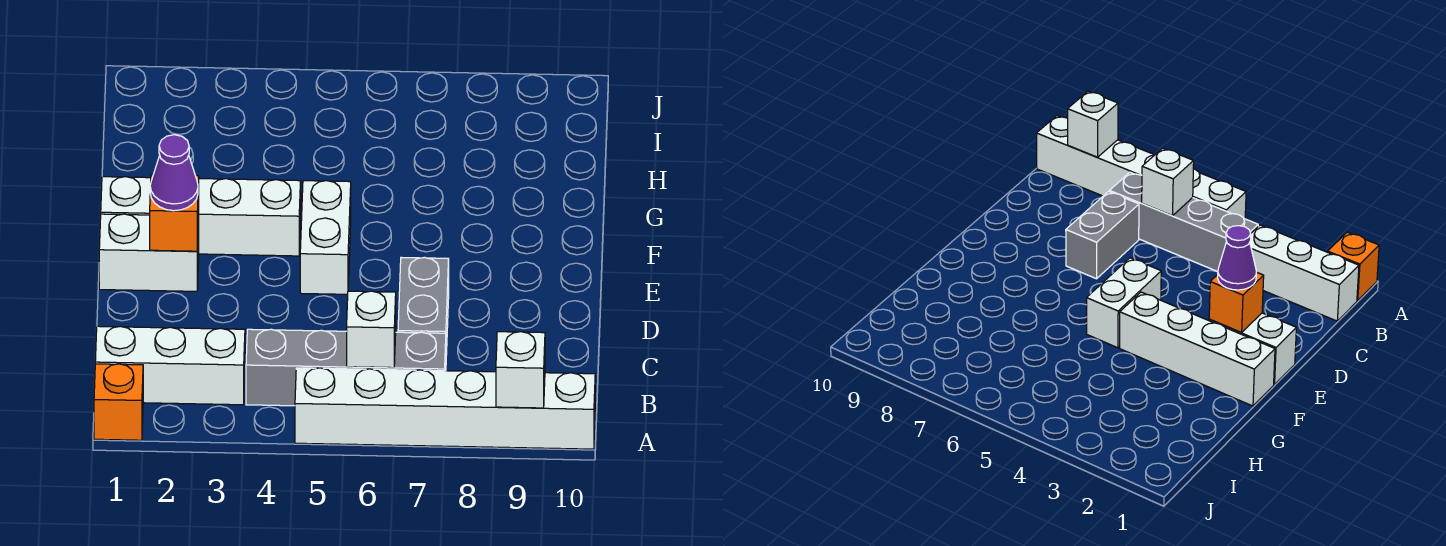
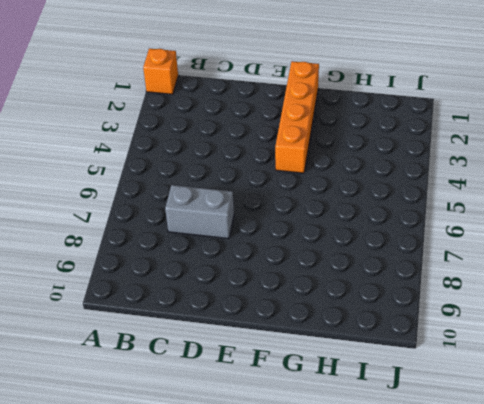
orange 1x4 brick [275,61,319,173] -> white 1x4 brick [101,177,301,256]
none -> white 1x6 brick [295,368,595,449]
none -> white 1x3 brick [95,326,245,405]
none -> grey 1x4 brick [246,329,446,406]

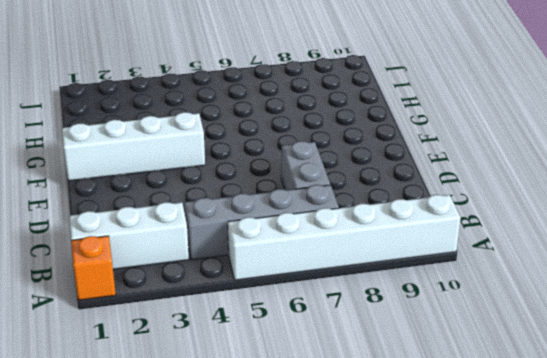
none -> white 1x2 brick [99,214,199,291]
none -> white 1x2 brick [300,181,351,294]
none -> white 1x1 brick [496,332,545,408]

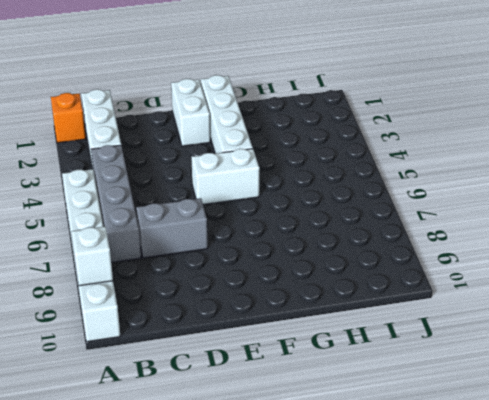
none -> white 1x1 brick [347,291,396,368]
none -> orange 1x1 brick [150,175,199,251]
none -> purple 1x1 cone [150,135,198,211]

